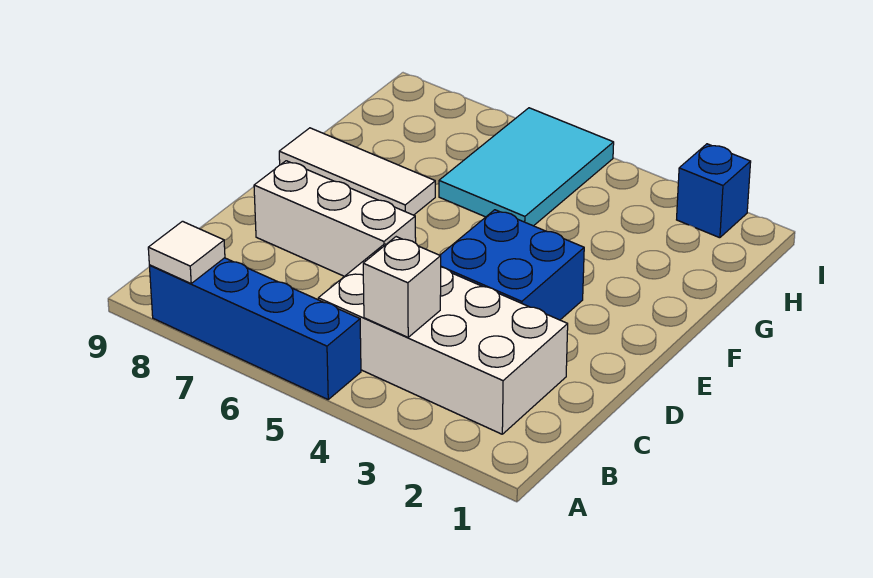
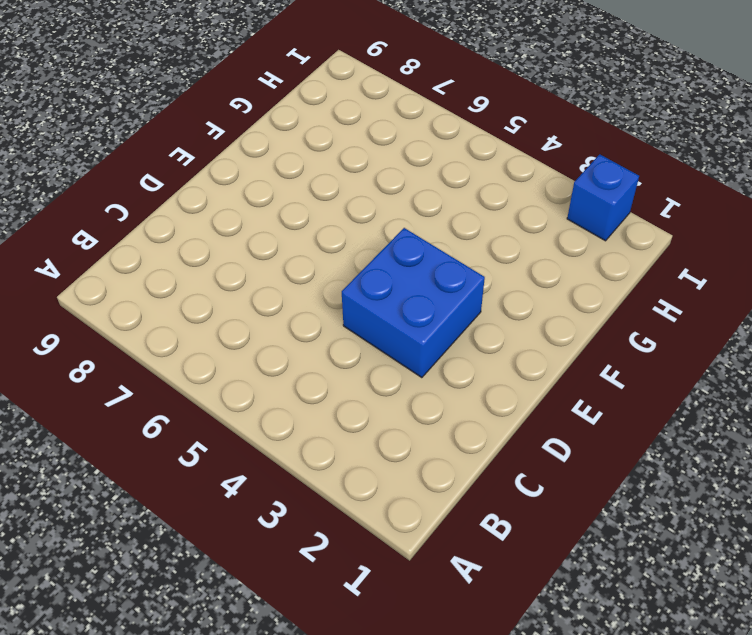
none -> blue 1x4 brick [149,258,361,399]
none -> white 2x4 brick [318,244,568,434]

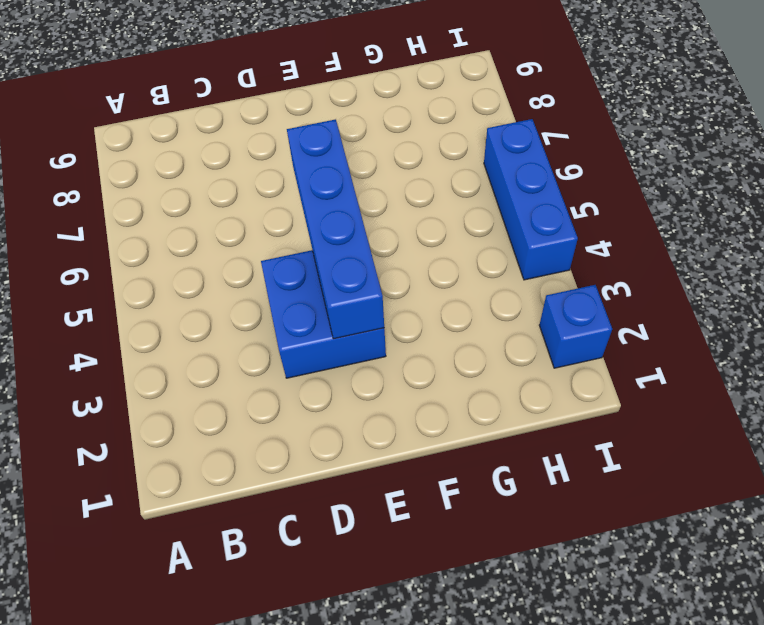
blue 1x4 brick [287,119,384,339] -> blue 1x4 brick moved to [149,258,361,399]
blue 1x3 brick [484,119,578,280] -> cyan 2x3 tile [439,108,614,226]
none -> white 2x4 brick [318,244,568,434]
none -> white 1x3 brick [254,161,416,276]

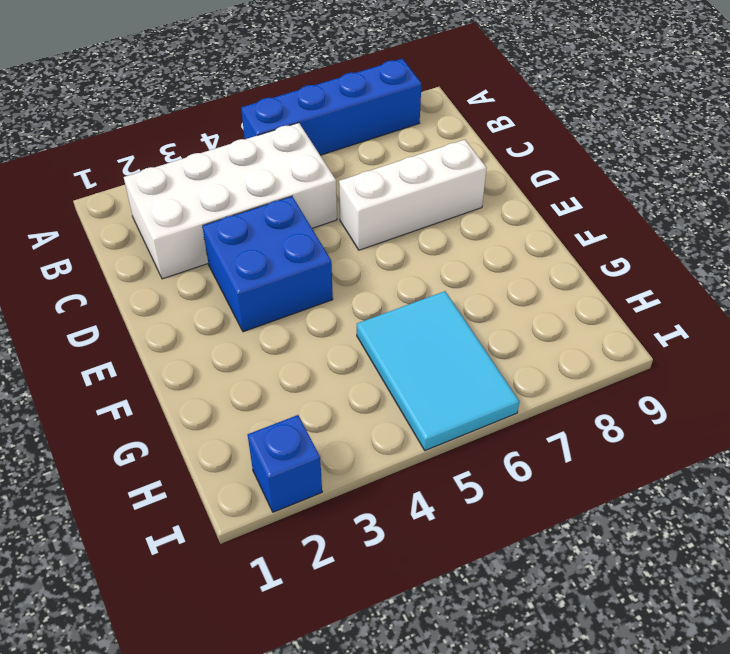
none -> white 1x3 tile [279,128,435,215]
none -> white 1x1 tile [148,221,225,283]

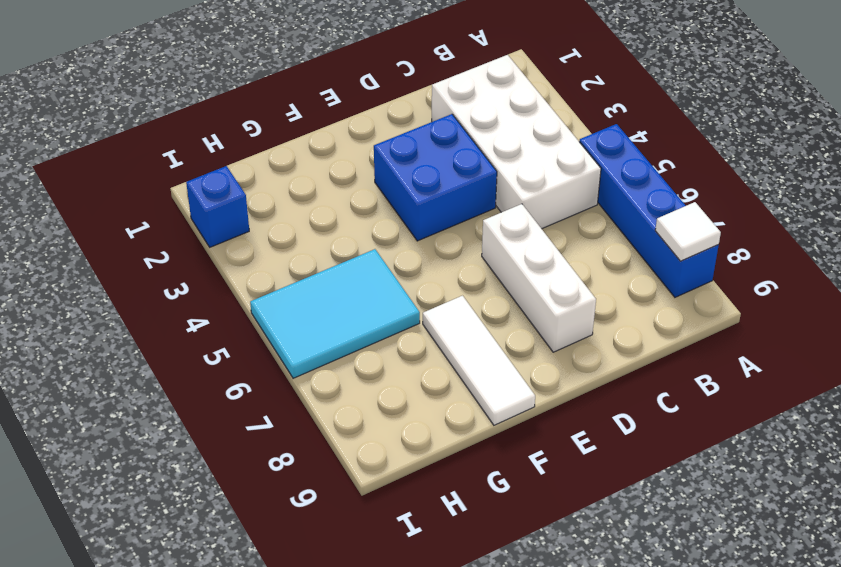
none -> white 1x1 brick [363,237,441,337]

